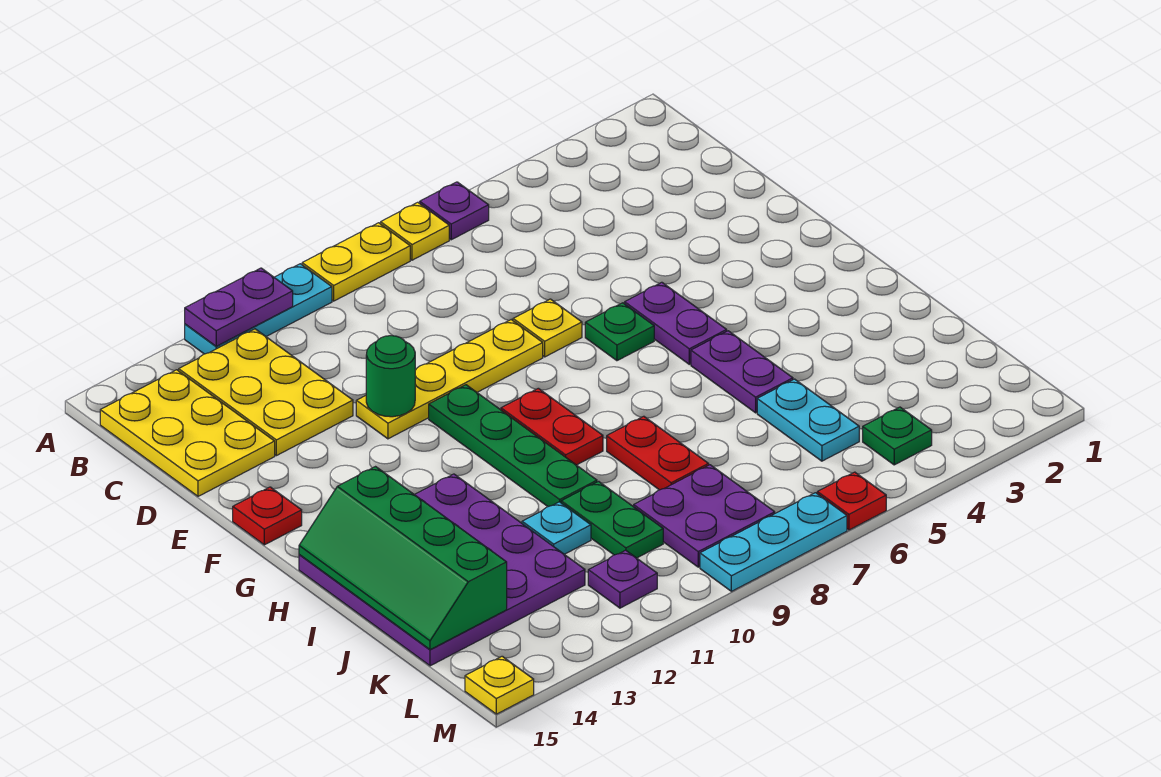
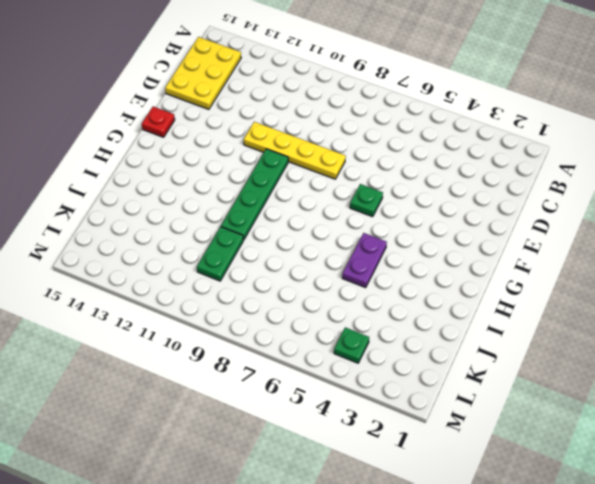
none -> purple 1x1 plate [420,182,489,240]
none -> yellow 1x1 plate [381,202,449,260]
none -> yellow 1x2 plate [302,223,410,301]

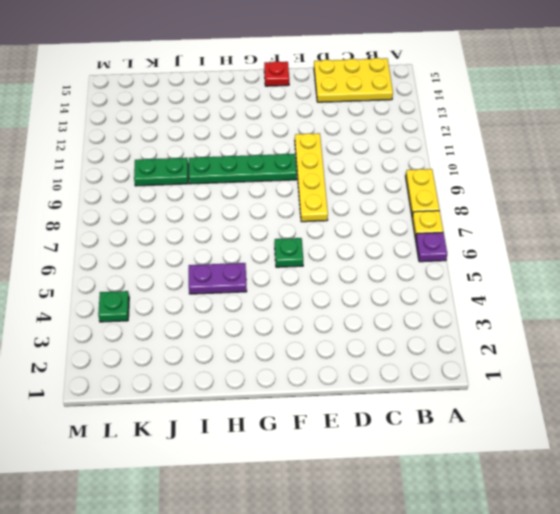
none -> cyan 1x3 plate [185,264,332,354]
none -> yellow 2x3 plate [179,329,353,456]
none -> yellow 1x1 plate [513,299,582,357]

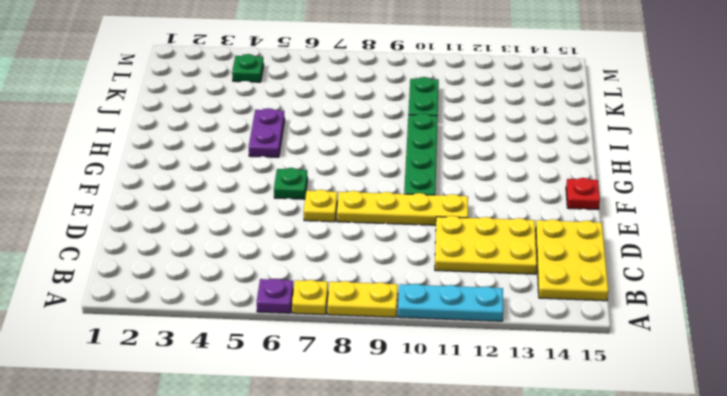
yellow 2x3 plate [435,216,537,274] -> yellow 2x3 plate turned to [179,329,353,456]
none -> purple 1x2 plate [625,282,727,364]
none -> red 1x2 plate [501,388,603,465]
none -> purple 4x4 plate [299,474,585,666]

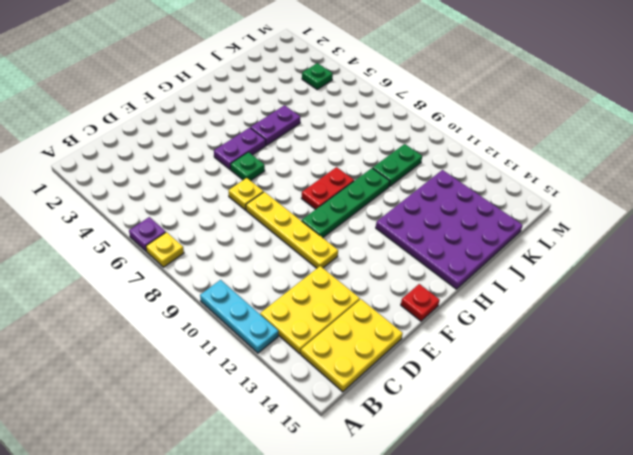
none -> yellow 1x2 plate [302,223,410,301]
none -> red 1x2 plate [607,416,709,490]
none -> cyan 1x2 plate [757,379,859,461]

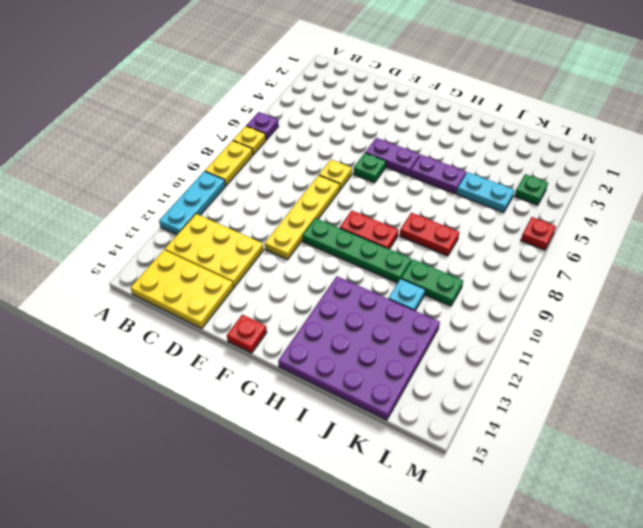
none -> purple 2x2 plate [634,465,775,567]
none -> purple 1x1 plate [588,550,657,608]
none -> cyan 1x3 plate [700,493,847,591]

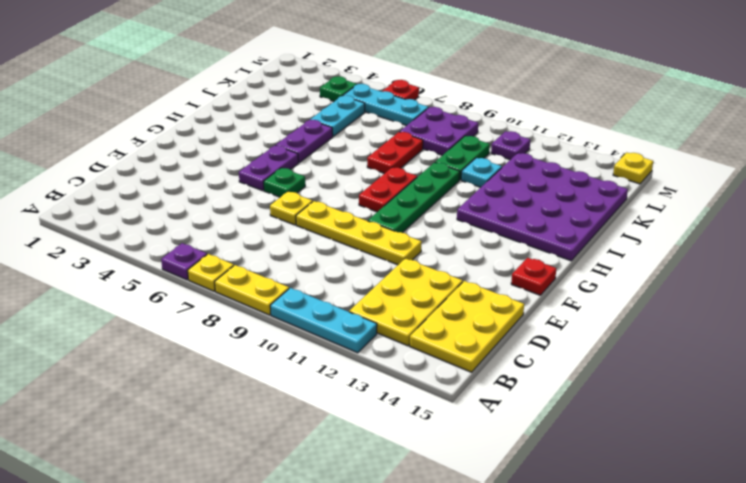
cyan 1x3 plate [343,84,428,126] -> cyan 1x3 plate moved to [700,493,847,591]
none -> purple 1x2 plate [185,268,293,346]
none -> green 1x1 round brick [366,336,415,417]
none -> green 2x4 slope [299,467,507,650]

